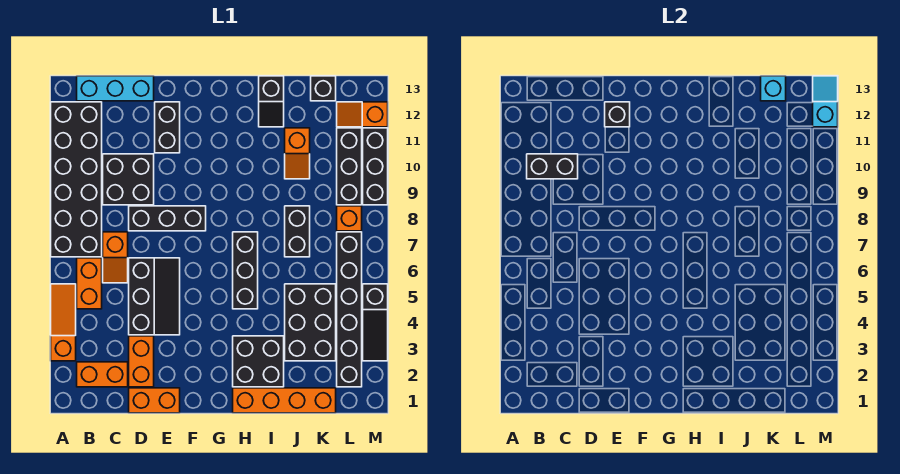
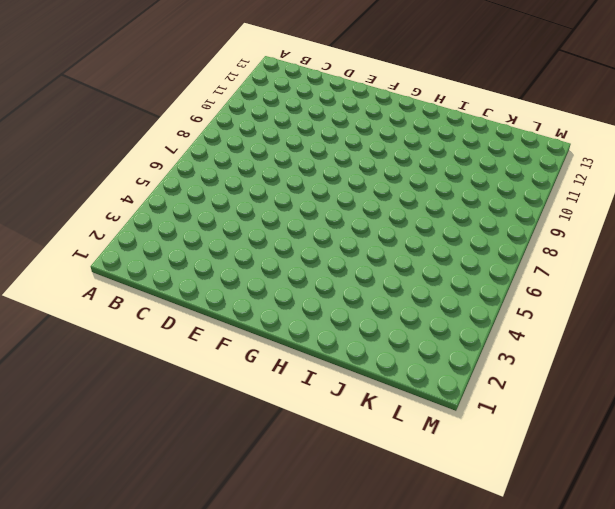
none -> orange 1x3 slope [51,284,76,361]
none -> black 2x6 brick [51,102,102,257]
none -> orange 1x2 brick [77,362,128,387]
none -> orange 1x2 brick [77,258,102,309]

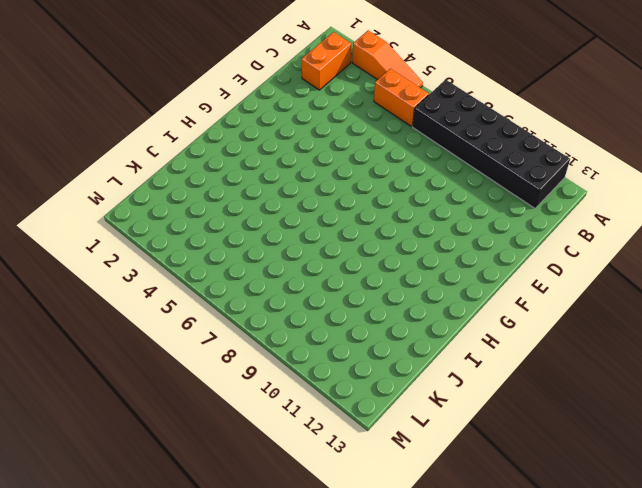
none -> cyan 1x3 brick [77,76,154,101]
none -> orange 1x2 slope [103,232,128,283]
none -> black 2x2 brick [103,154,154,205]
none -> orange 1x2 brick [129,388,180,413]

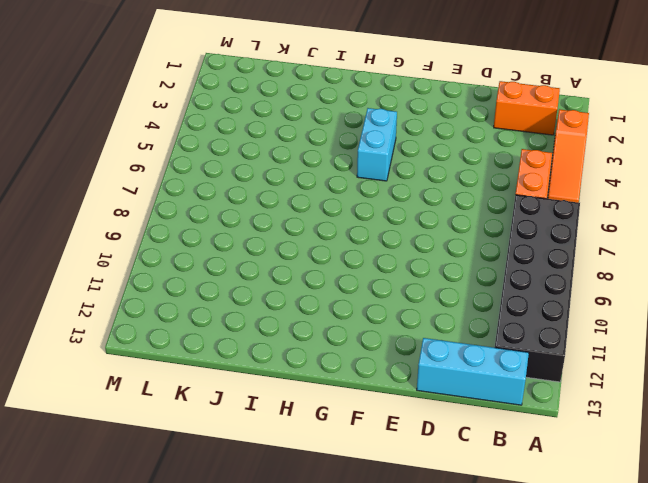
cyan 1x2 brick [357,108,397,181] -> none
none -> orange 1x2 slope [103,232,128,283]
none -> black 2x2 brick [103,154,154,205]
none -> orange 1x2 brick [129,388,180,413]
none -> orange 1x2 brick [129,336,154,387]

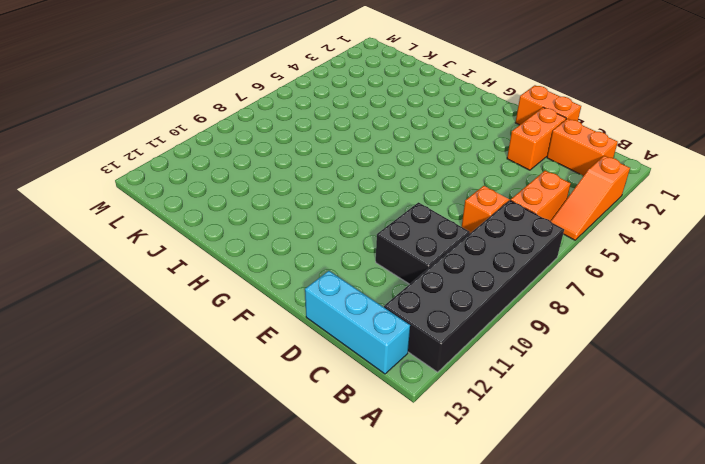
none -> black 2x3 slope [129,258,180,335]
none -> black 1x3 brick [129,206,206,231]
none -> black 1x2 brick [155,102,180,153]
none -> orange 1x4 brick [233,388,336,413]

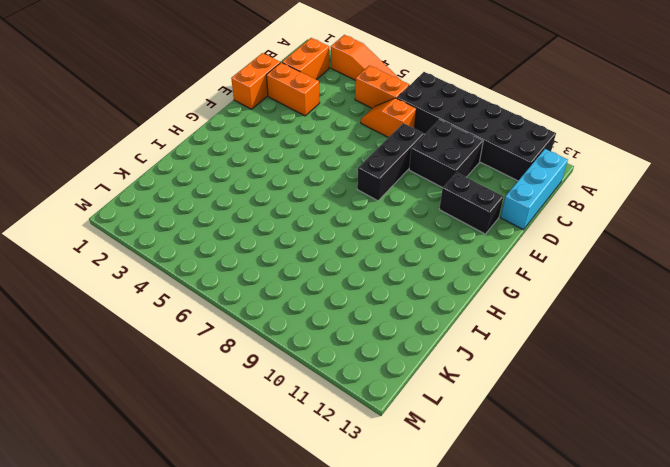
none -> black 2x3 slope [129,258,180,335]
none -> orange 1x4 brick [233,388,336,413]
none -> black 2x2 brick [233,336,284,387]
none -> black 1x3 brick [233,232,258,309]

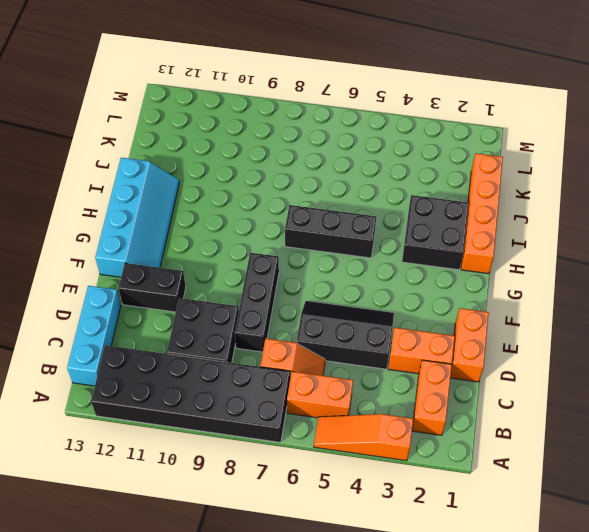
cyan 2x4 slope [95,158,179,277] -> black 1x2 slope [259,76,284,127]
none -> black 2x3 brick [285,284,336,361]
none -> black 1x2 brick [285,206,310,257]
none -> orange 1x2 slope [285,128,310,179]
none -> black 1x1 brick [311,76,336,101]

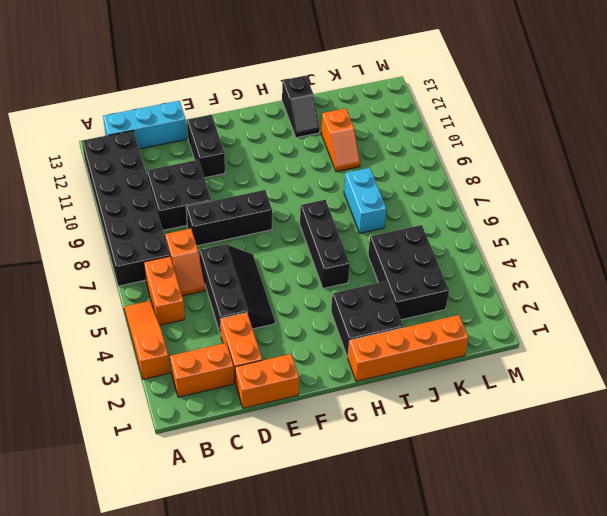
cyan 1x2 brick [344,168,386,233] -> black 1x2 brick [285,206,310,257]
none -> black 1x1 brick [311,76,336,101]
none -> black 1x6 brick [337,232,362,387]
none -> orange 1x1 brick [337,206,362,231]
none -> black 1x3 brick [337,128,362,205]

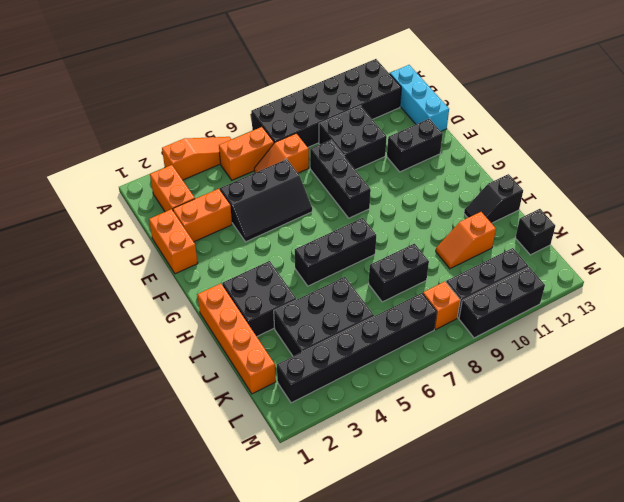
none -> orange 1x2 slope [337,102,388,127]
none -> black 1x3 slope [363,284,388,361]
none -> black 1x2 brick [527,154,578,179]
none -> black 1x1 brick [605,102,630,127]

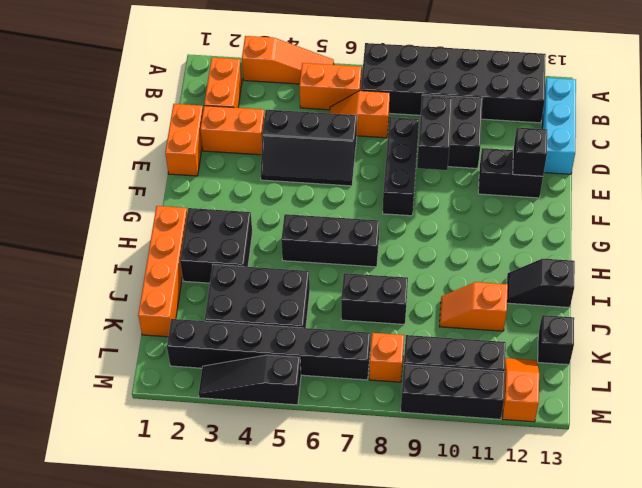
black 1x2 brick [417,96,452,170] -> black 1x2 brick moved to [527,154,578,179]
none -> cyan 1x1 brick [761,76,786,101]
none -> cyan 1x2 slope [813,76,838,127]

